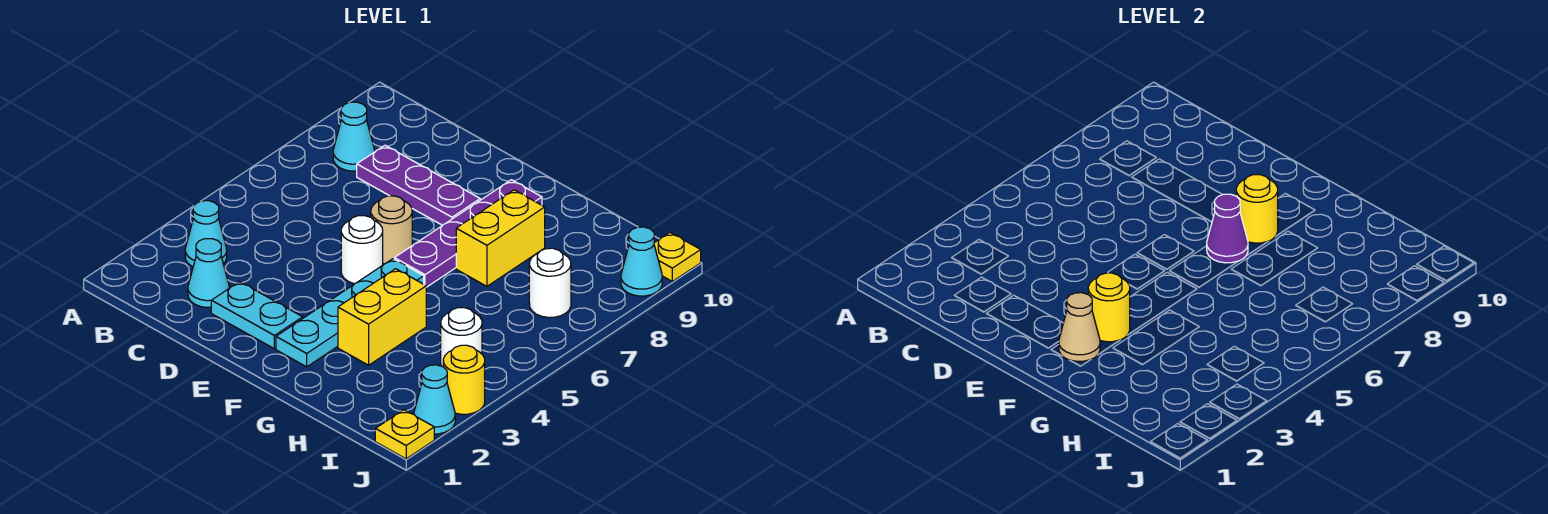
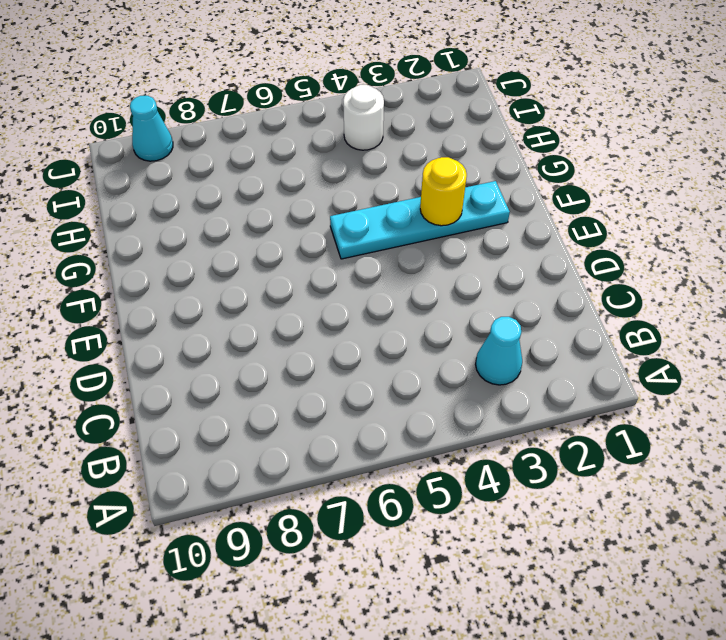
none -> cyan 1x1 cone [333,102,375,171]
none -> cyan 1x1 cone [188,239,229,307]
none -> purple 1x3 plate [357,145,480,225]

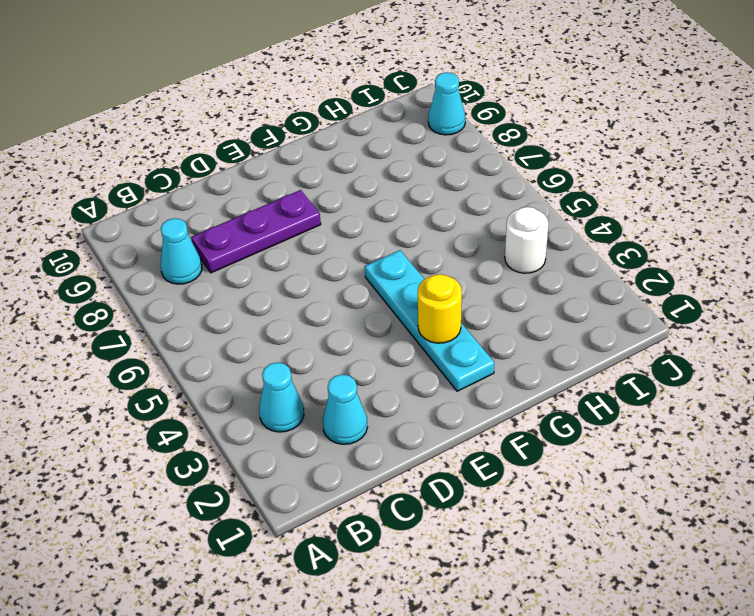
none -> cyan 1x2 plate [211,282,303,349]
none -> white 1x1 round brick [341,216,383,284]
none -> tan 1x1 round brick [371,196,412,264]

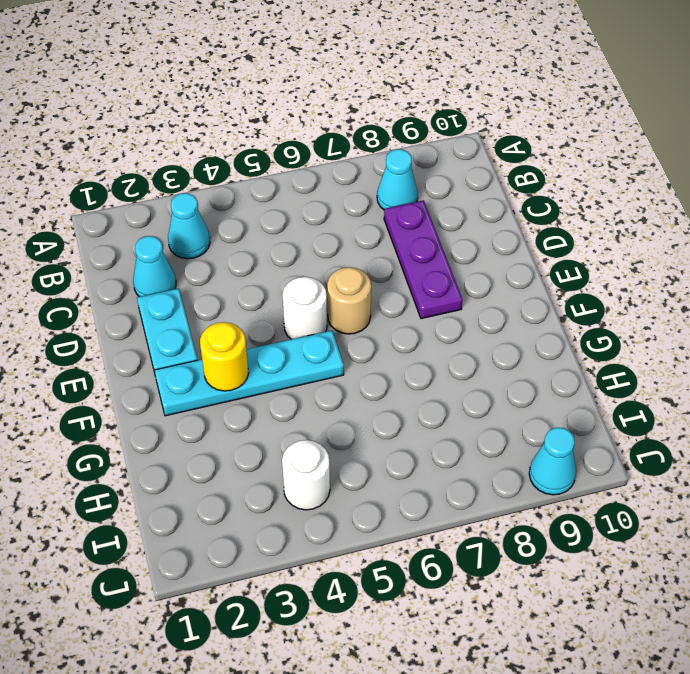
none -> purple 1x4 plate [394,180,542,287]
none -> yellow 1x2 brick [338,269,426,365]
none -> yellow 1x2 brick [456,190,545,286]

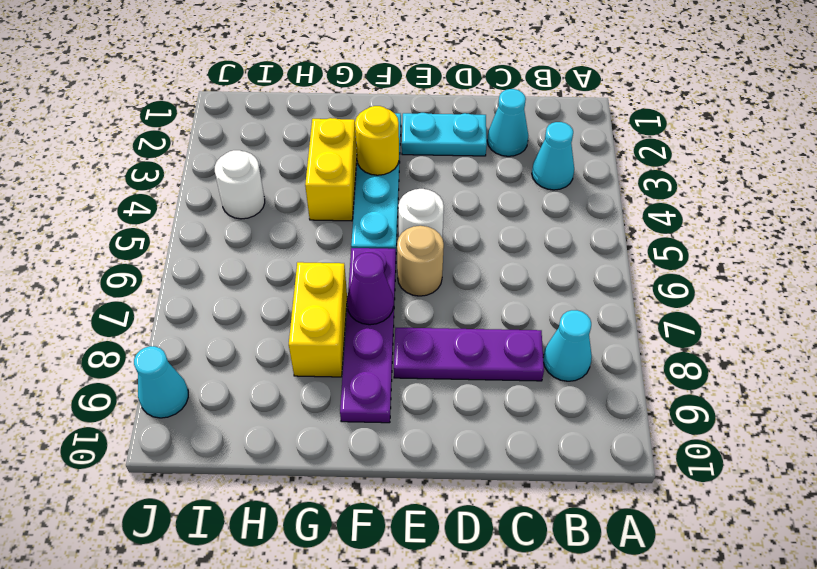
none -> white 1x1 round brick [529,248,571,317]
none -> yellow 1x1 plate [375,410,434,459]
none -> cyan 1x1 cone [414,365,455,434]

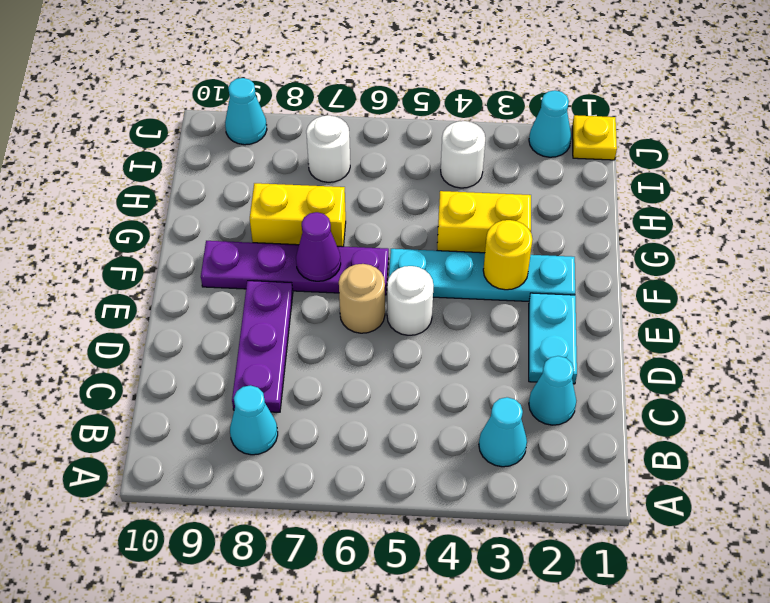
none -> yellow 1x1 round brick [443,345,485,414]
none -> yellow 1x1 plate [654,233,701,281]
none -> tan 1x1 cone [1059,293,1100,361]

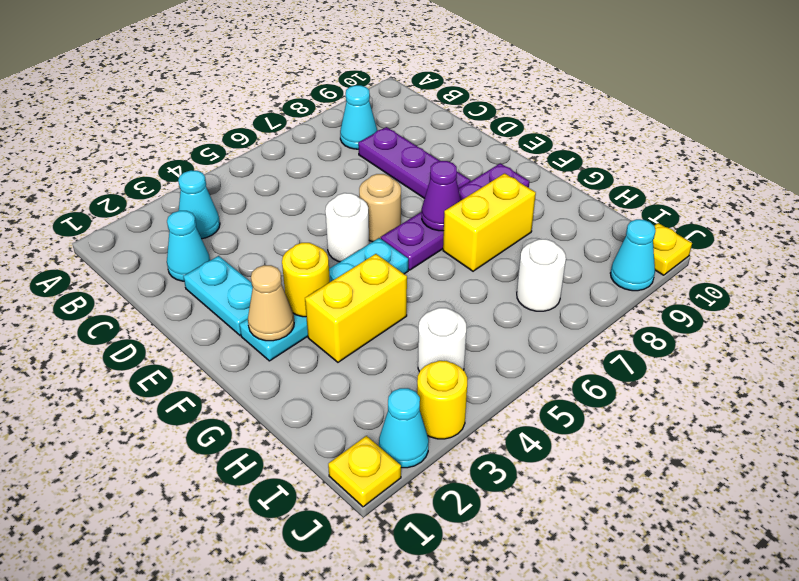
none -> yellow 1x1 round brick [1236,174,1278,243]

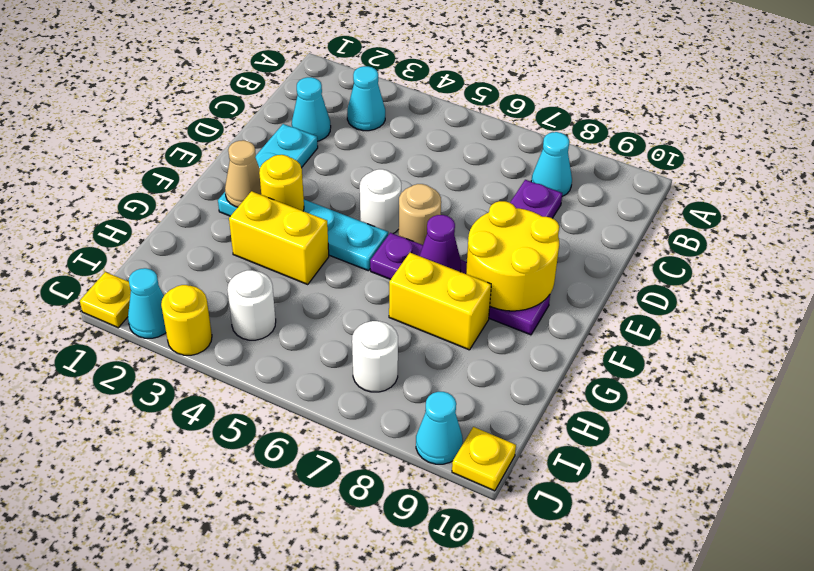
yellow 2x2 round brick [466,201,559,311] -> yellow 1x1 round brick [1236,174,1278,243]

